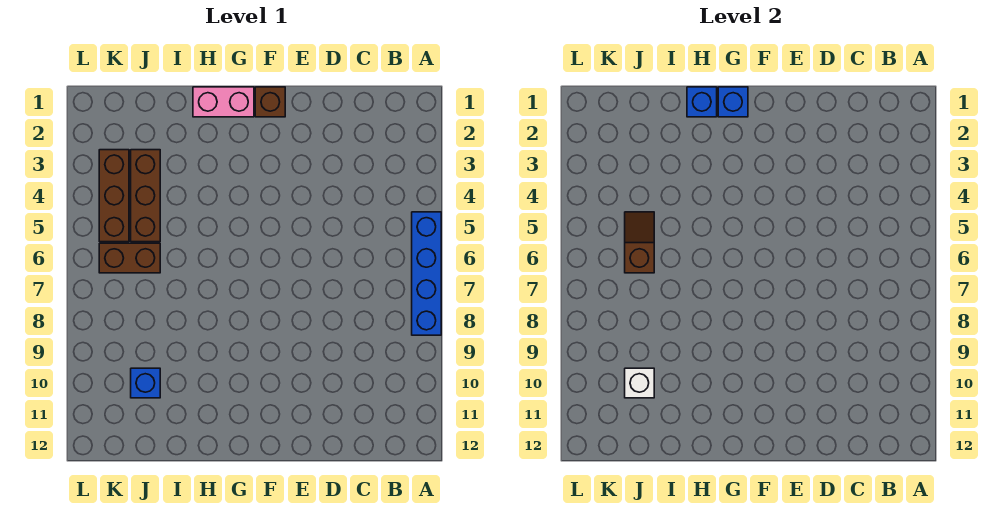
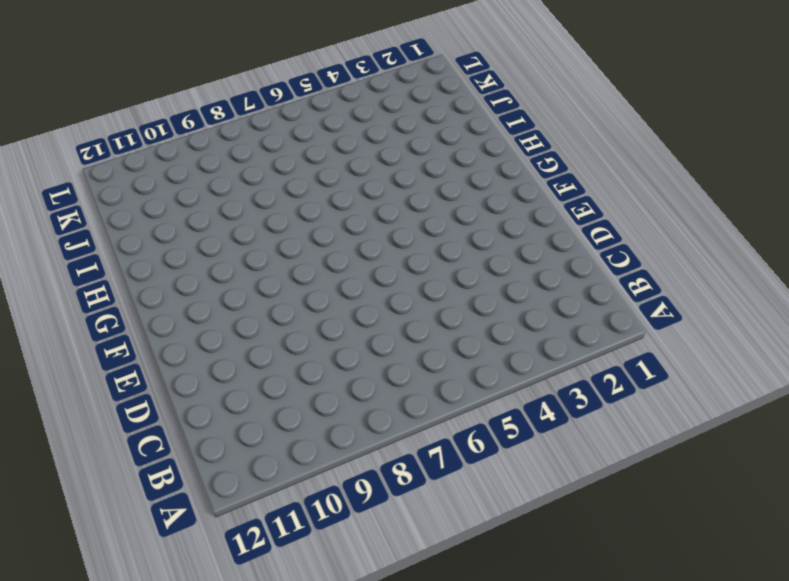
none -> blue 1x4 brick [412,212,441,335]
none -> brown 1x1 brick [255,87,285,117]

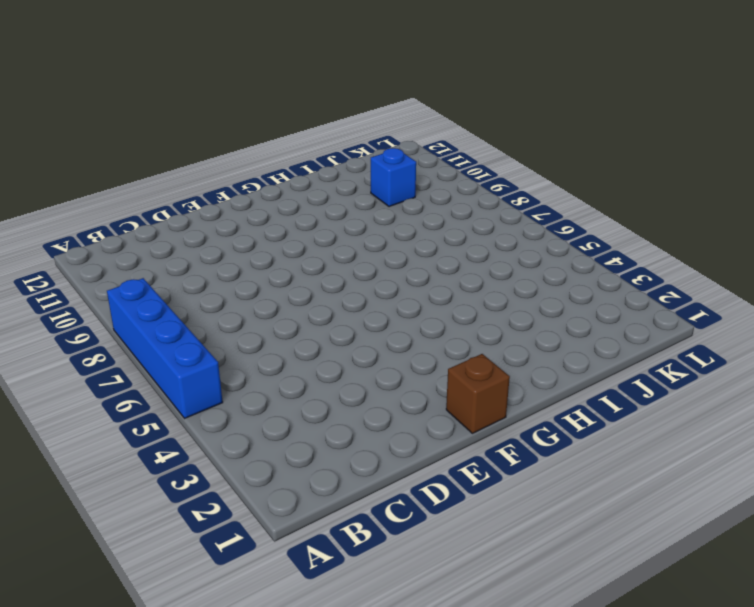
none -> pink 1x2 brick [193,87,254,117]
none -> brown 1x3 brick [131,150,160,242]

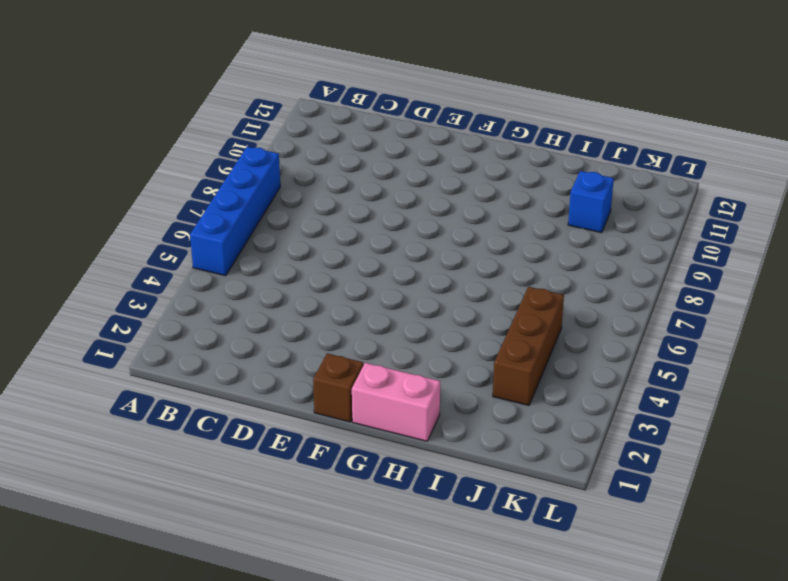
none -> brown 1x2 brick [99,243,160,273]
none -> brown 1x3 brick [99,150,129,242]

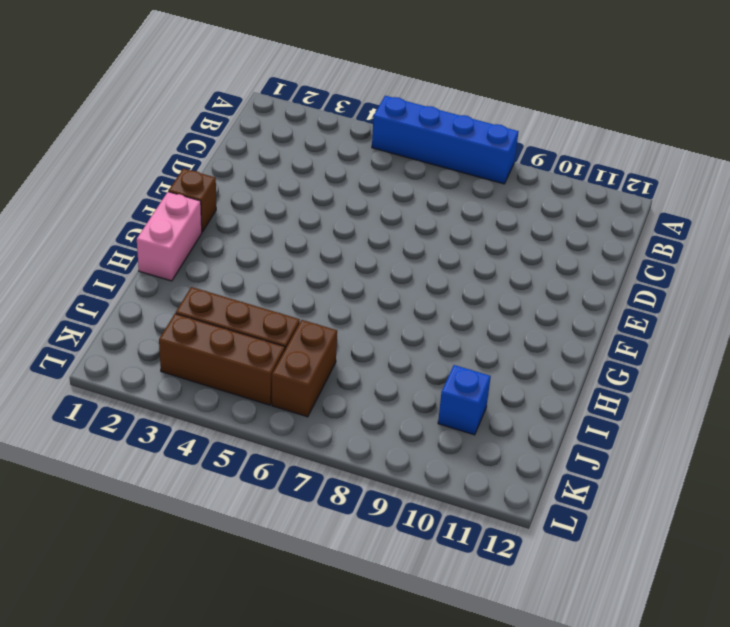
none -> blue 1x1 brick [718,87,748,117]
none -> blue 1x1 brick [687,87,717,117]

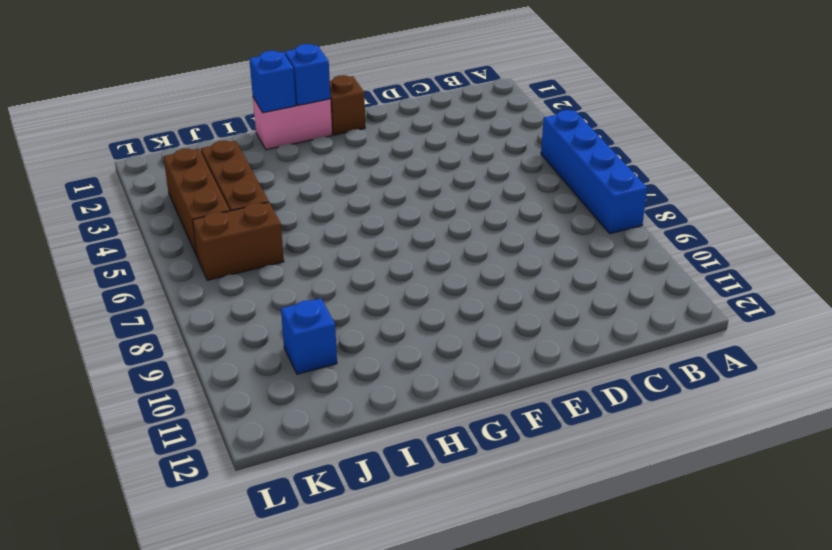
none -> brown 1x2 slope [625,212,654,273]
none -> white 1x1 brick [625,368,654,398]

